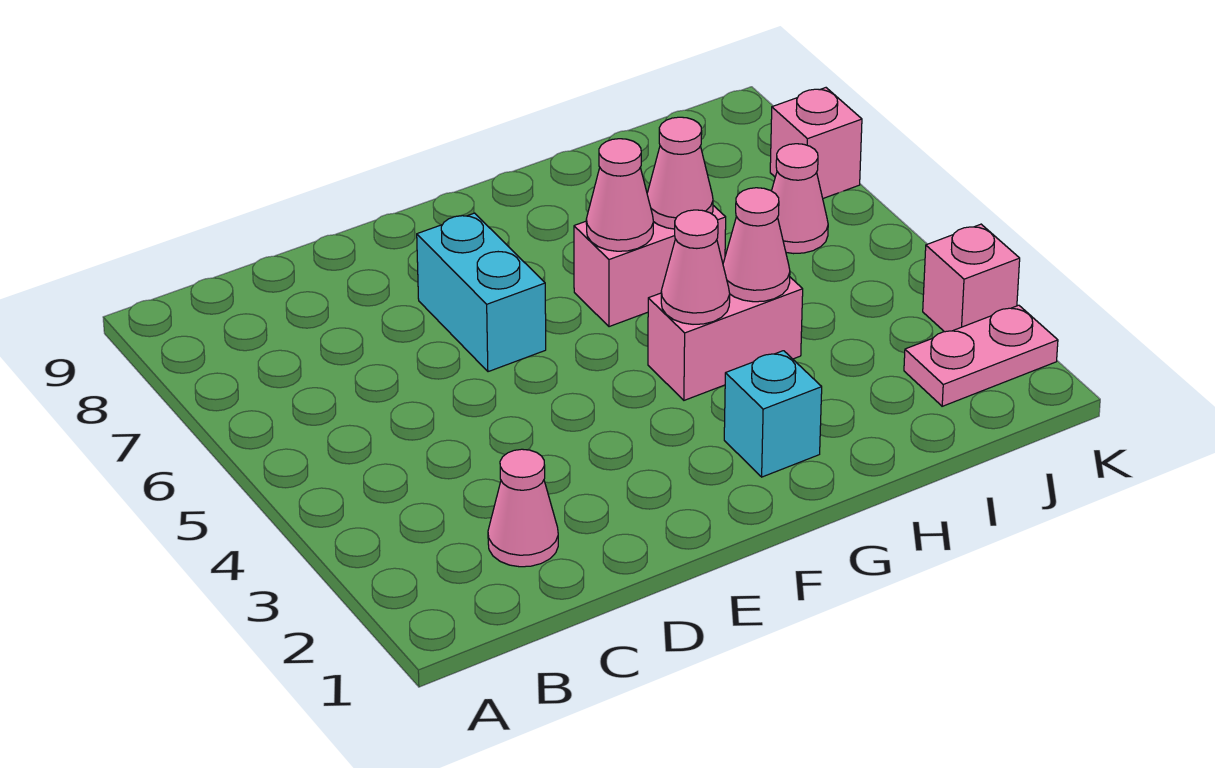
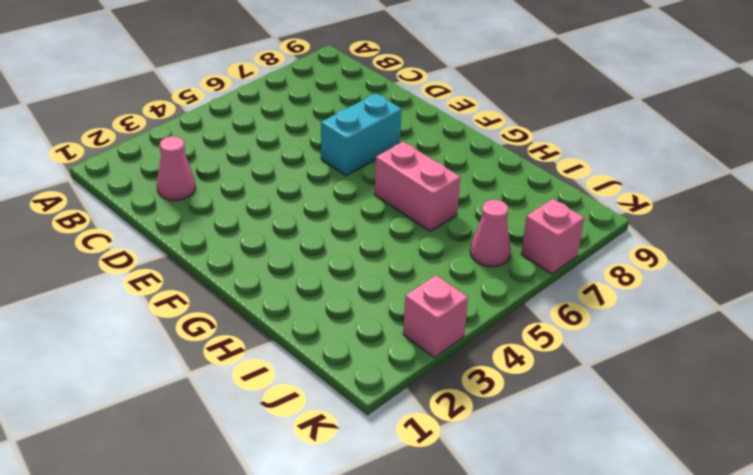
none -> cyan 1x1 brick [724,351,822,477]
none -> pink 1x2 brick [648,277,803,400]
none -> pink 1x2 plate [904,305,1058,406]

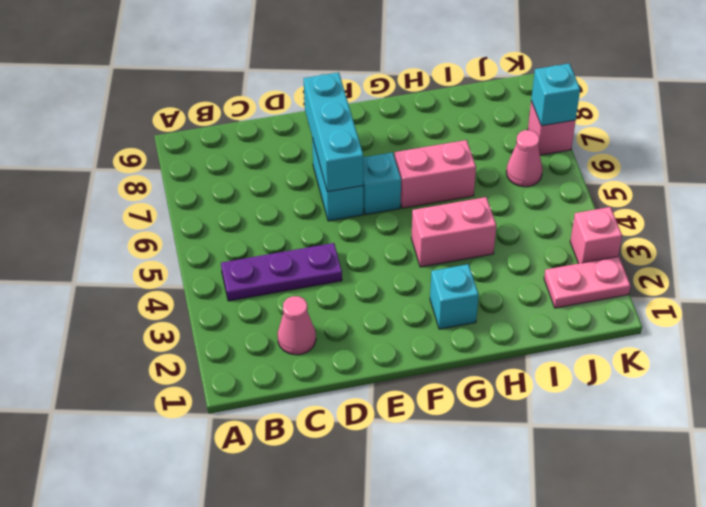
purple 1x3 plate [221,243,342,301] -> none
cyan 1x3 brick [304,72,363,192] -> none
cyan 1x1 brick [363,152,401,215] -> none
cyan 1x1 brick [531,63,580,126] -> none
none -> pink 1x1 cone [661,210,730,324]
none -> pink 1x1 cone [586,139,654,251]
none -> pink 1x1 cone [723,188,790,302]

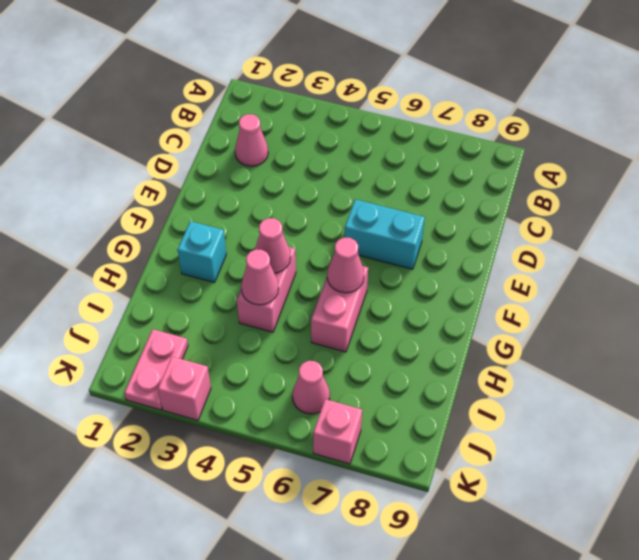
none -> pink 1x1 cone [647,117,713,229]

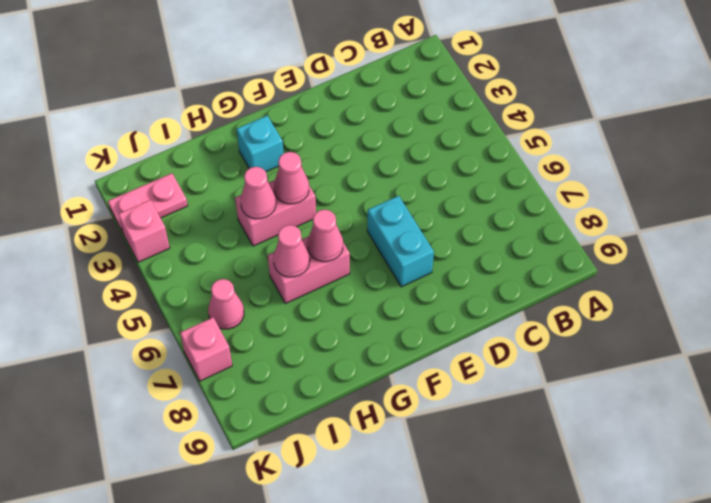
none -> pink 1x1 cone [488,449,558,567]

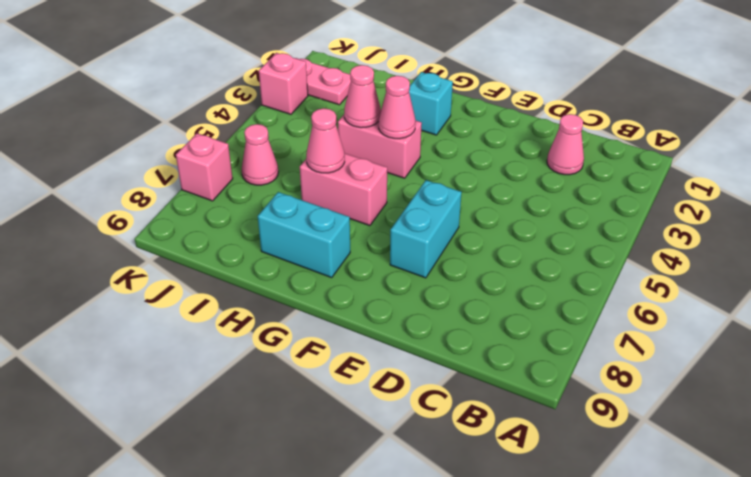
cyan 1x2 brick [258,192,350,278] -> none
none -> pink 1x1 cone [586,139,654,251]

